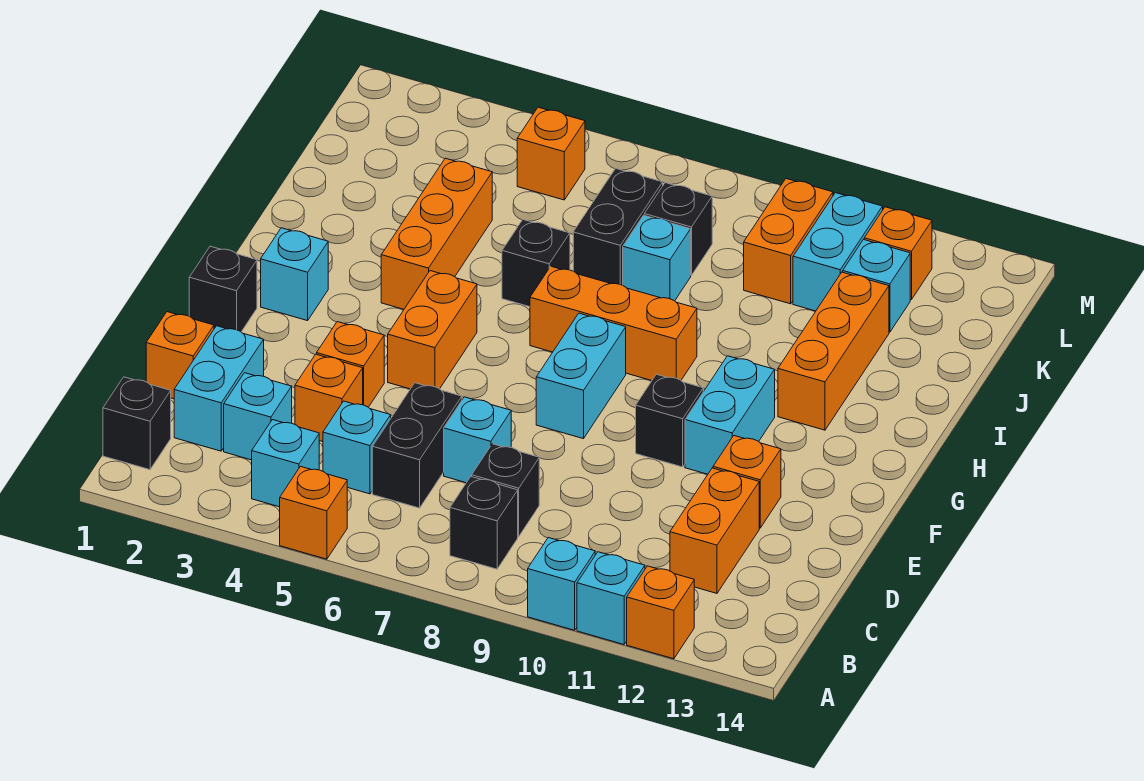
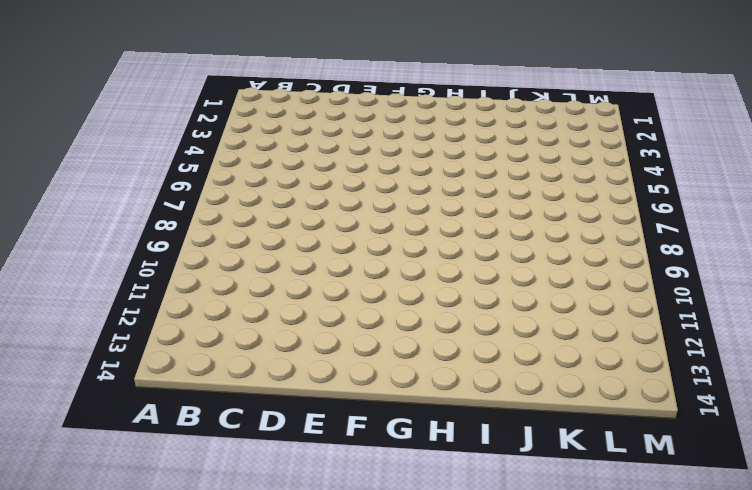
none -> orange 1x1 brick [280,467,347,559]
none -> cyan 1x1 brick [528,538,595,630]
none -> cyan 1x1 brick [577,552,645,644]
none -> orange 1x1 brick [627,566,694,659]

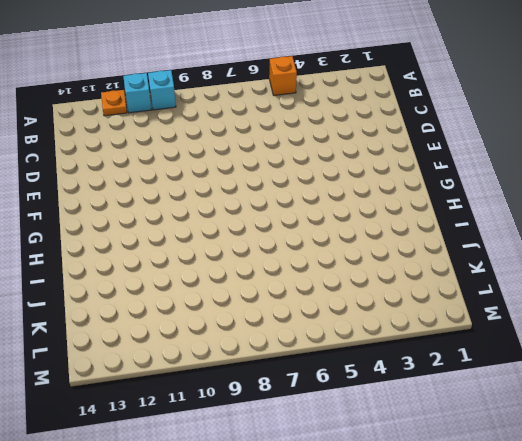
orange 1x1 plate [101,90,127,116] -> orange 1x1 brick [627,566,694,659]
none -> black 1x1 brick [103,377,171,470]
none -> cyan 1x1 brick [252,420,319,507]
none -> black 1x1 brick [450,477,518,569]
none -> cyan 1x2 brick [174,326,264,451]

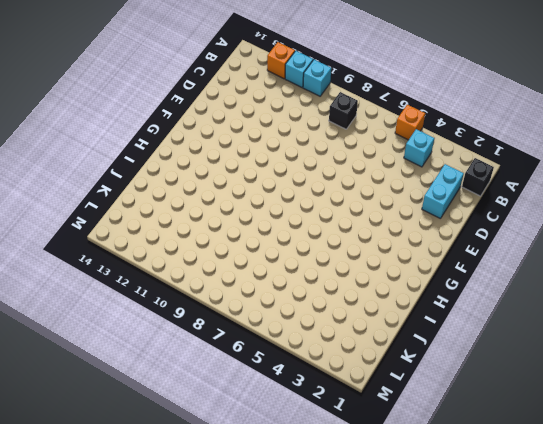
none -> cyan 1x1 brick [224,373,292,460]
none -> cyan 1x1 brick [323,401,391,494]
none -> black 1x2 brick [372,383,462,508]
none -> black 1x1 brick [472,444,539,537]

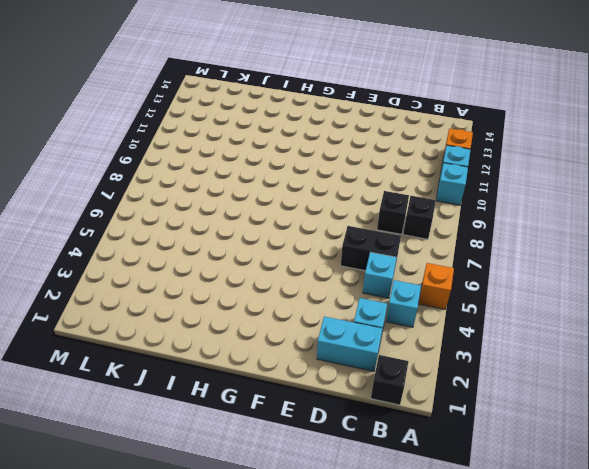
none -> orange 1x2 brick [670,468,759,593]
none -> orange 1x1 brick [146,312,214,399]
none -> orange 1x1 brick [295,354,363,442]
none -> cyan 1x1 brick [444,397,511,483]

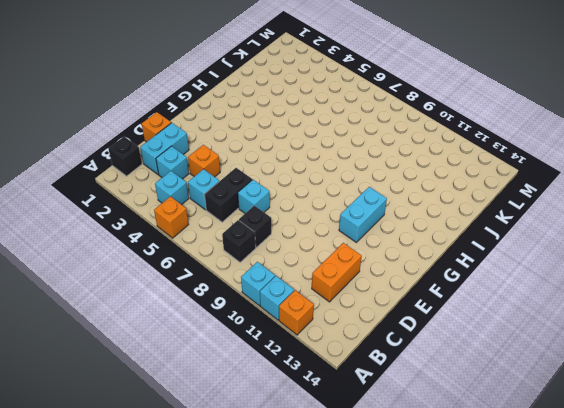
none -> orange 1x1 brick [317,322,384,407]
none -> orange 1x1 brick [713,436,781,528]
none -> black 1x1 brick [189,246,257,332]
none -> orange 1x2 brick [388,271,477,389]

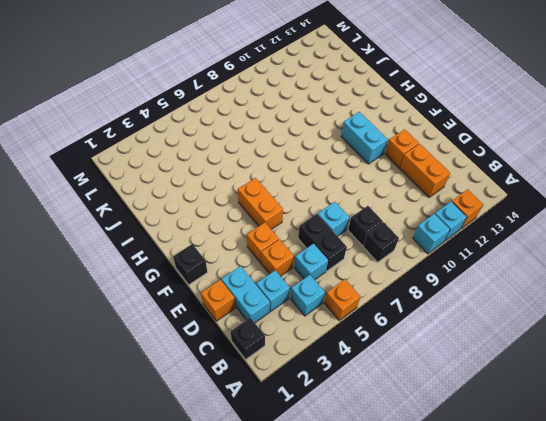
none -> cyan 1x2 brick [536,313,626,439]
none -> black 1x1 brick [636,374,703,467]
none -> cyan 1x1 brick [261,228,328,321]
none -> orange 1x3 brick [381,158,492,309]

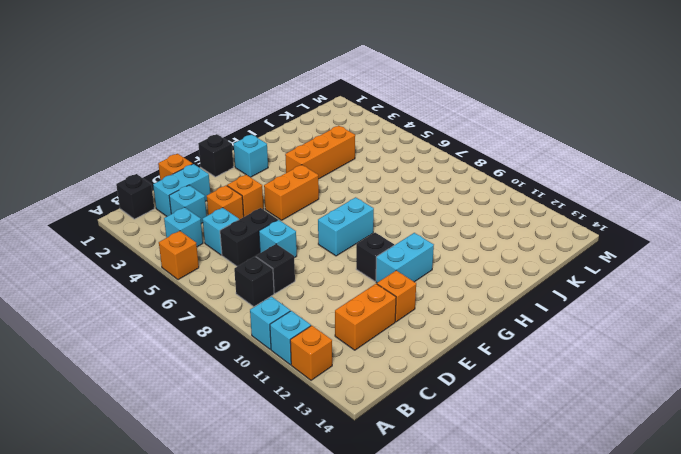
none -> orange 1x3 brick [530,267,697,381]
none -> orange 1x3 brick [778,272,889,430]
none -> black 1x1 brick [502,220,570,307]
none -> black 1x2 brick [573,168,663,285]

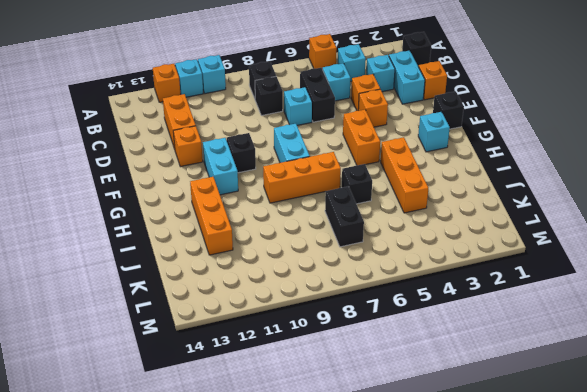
none -> cyan 1x1 brick [623,215,691,301]
none -> black 1x1 brick [644,183,712,275]
none -> orange 1x2 brick [744,179,833,304]
none -> cyan 1x2 brick [793,193,883,311]

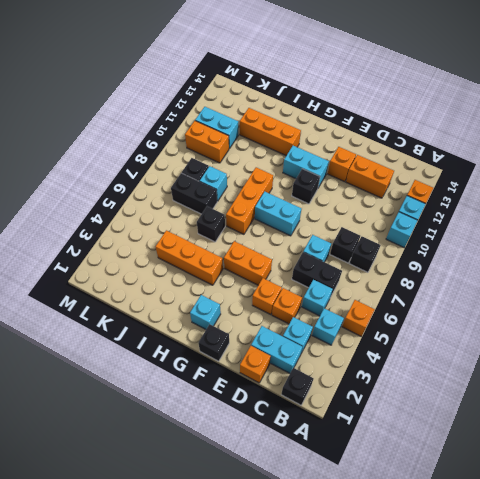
none -> cyan 1x1 brick [843,240,910,332]
none -> orange 1x1 brick [517,107,585,200]
none -> orange 1x1 brick [864,207,932,300]

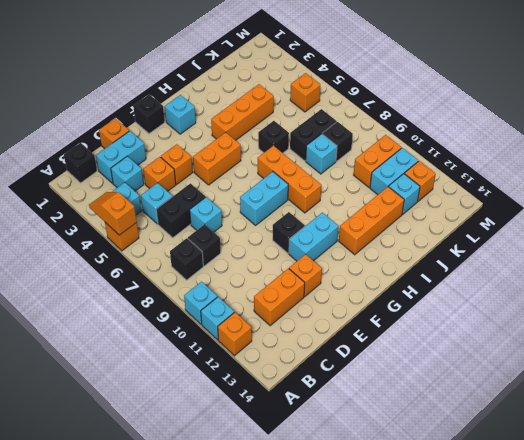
orange 1x2 slope [89,192,137,235] -> none

